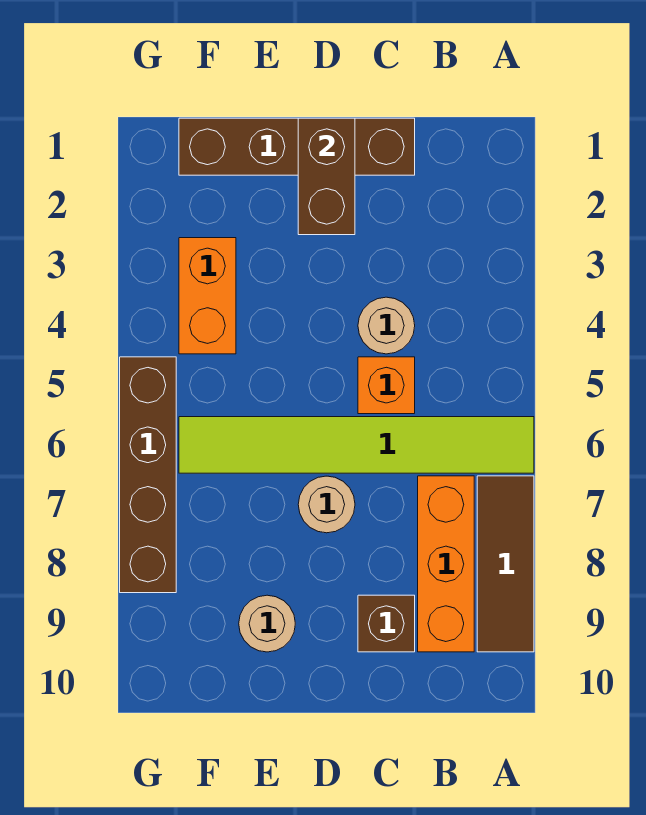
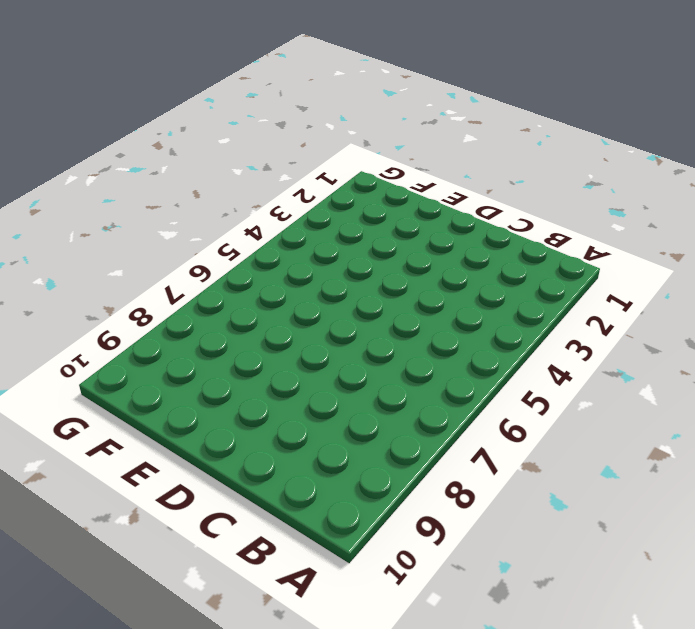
none -> lime 1x6 tile [179,417,534,473]
none -> brown 1x3 tile [477,476,534,652]
none -> orange 1x3 brick [418,476,474,652]

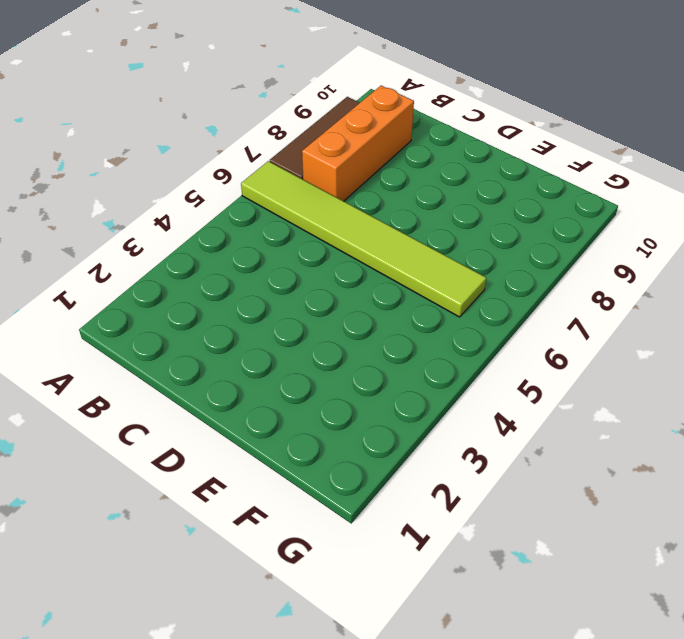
none -> brown 1x4 brick [179,118,415,175]
none -> tan 1x1 round brick [358,297,415,354]
none -> orange 1x1 brick [358,357,415,414]

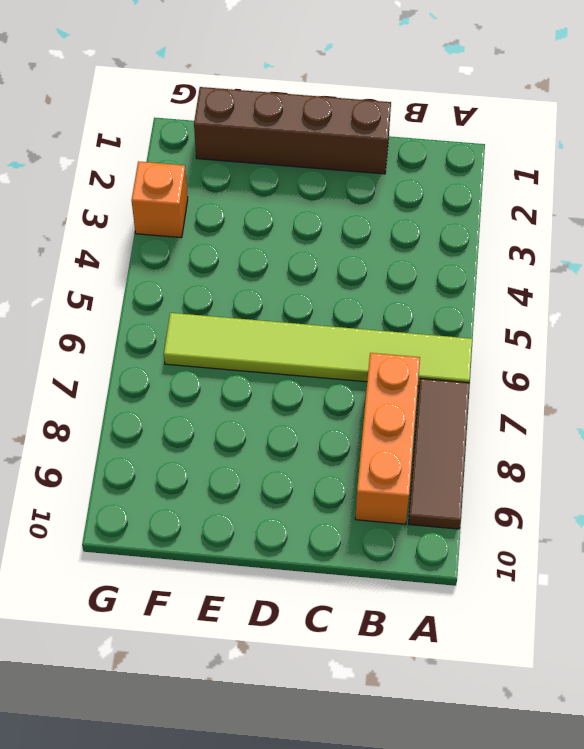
orange 1x1 brick [132,161,188,238] -> orange 1x1 brick moved to [358,357,415,414]
none -> tan 1x1 round brick [358,297,415,354]
none -> brown 1x1 brick [358,595,415,652]
none -> tan 1x1 round brick [298,476,355,533]

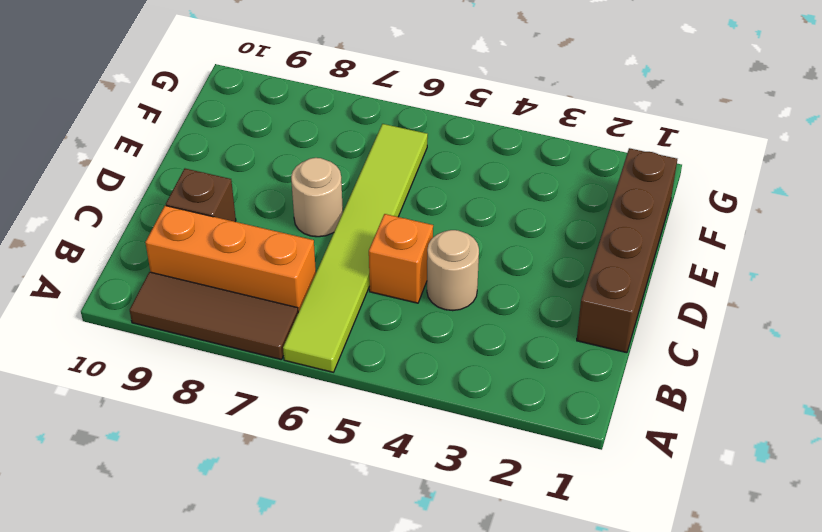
none -> tan 1x1 round brick [239,595,295,652]
none -> orange 1x2 brick [179,238,236,354]
none -> brown 1x4 brick [120,357,176,593]

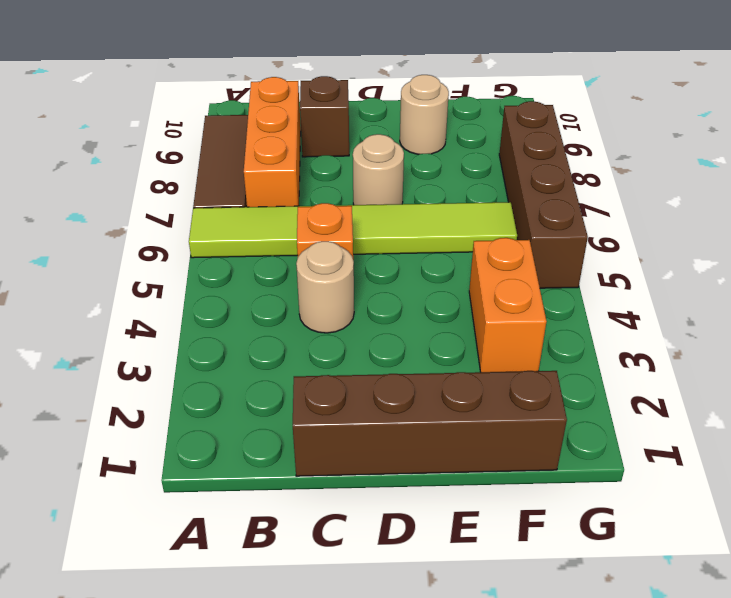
none -> brown 1x2 brick [298,118,355,235]

